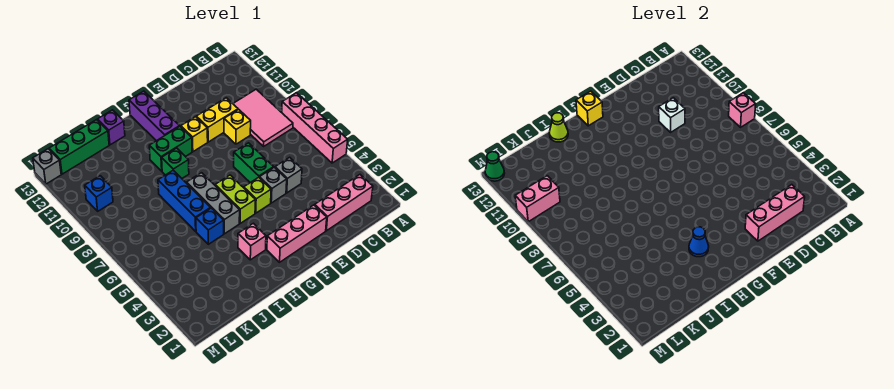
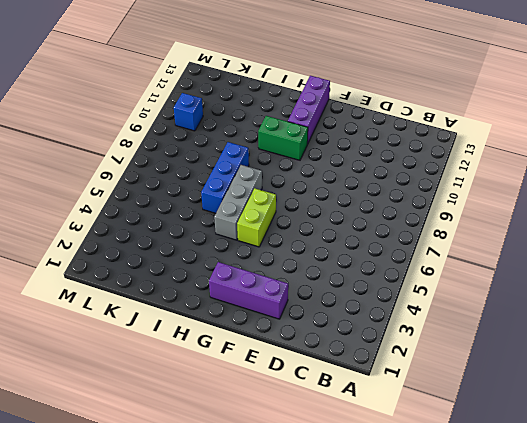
purple 1x3 brick [209,262,288,319] -> pink 1x3 brick [267,205,327,262]
none -> pink 1x4 brick [282,93,348,163]
none -> pink 1x3 brick [315,175,373,231]
none -> pink 2x3 tile [233,89,293,146]
none -> grey 1x1 brick [275,157,302,193]

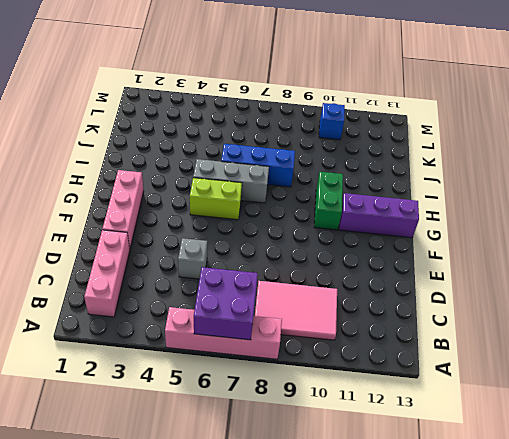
purple 2x2 brick [194,267,258,340] -> none
none -> yellow 1x1 brick [224,109,251,144]
none -> yellow 1x2 brick [196,98,238,142]
none -> grey 1x1 brick [259,167,287,203]
none -> green 1x2 brick [234,143,274,183]

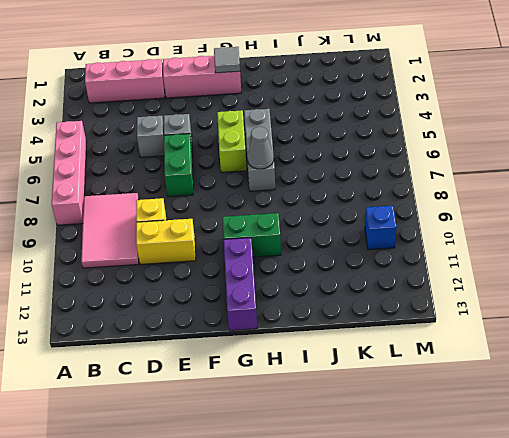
grey 1x1 tile [214,47,240,73] -> none
grey 1x1 cone [247,127,274,169] -> none
none -> lime 1x1 brick [244,177,271,213]
none -> yellow 1x1 brick [181,117,208,152]
none -> pink 1x1 brick [238,223,266,260]
none -> green 1x1 brick [162,148,189,178]

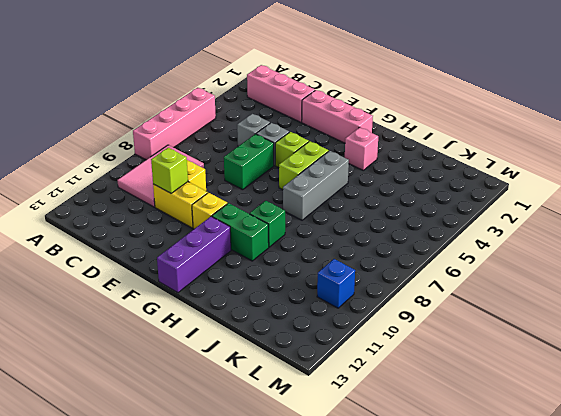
lime 1x1 brick [151,148,188,193] -> white 1x1 brick [659,98,685,132]
none -> blue 1x1 brick [196,208,224,244]
none -> blue 1x3 brick [158,170,210,231]
none -> purple 1x1 brick [98,110,125,145]
none -> green 1x3 brick [49,120,109,174]

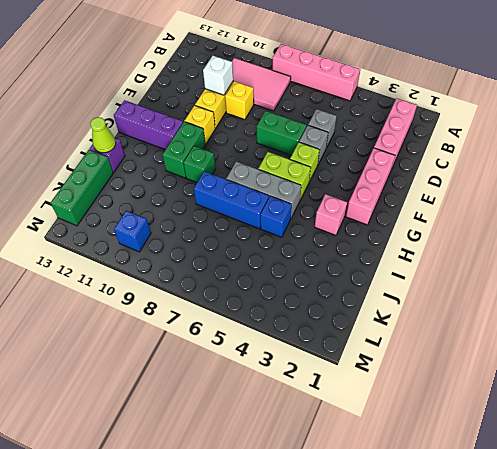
none -> grey 1x1 brick [33,149,61,184]
none -> pink 1x1 brick [729,93,756,127]
none -> pink 1x3 brick [745,185,805,241]
none -> yellow 1x1 brick [576,91,603,126]

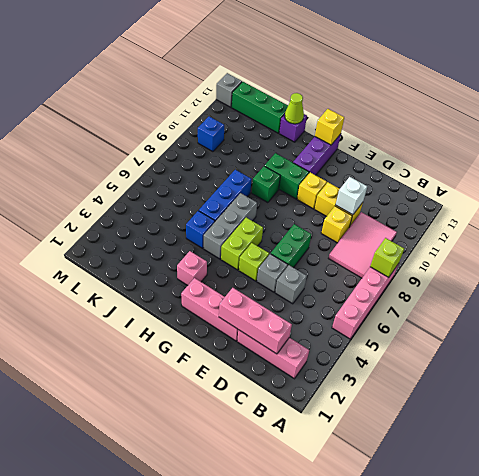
lime 1x1 brick [370,238,404,277] -> pink 1x1 brick [729,93,756,127]
none -> blue 1x1 cone [689,227,709,257]
none -> pink 1x2 brick [515,176,560,222]
none -> green 1x1 cone [485,152,505,181]

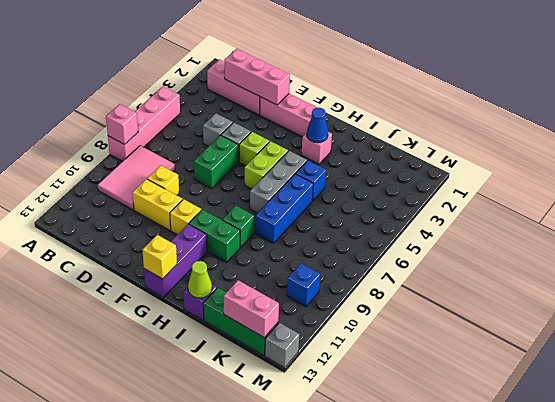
pink 1x2 brick [224,280,279,338] -> pink 1x2 brick moved to [515,176,560,222]
none -> white 1x1 brick [659,98,685,132]
none -> green 1x1 cone [485,152,505,181]

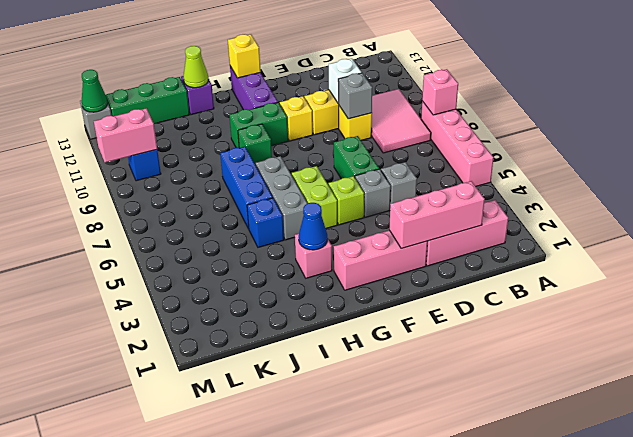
grey 1x1 brick [338,73,372,119] -> none

